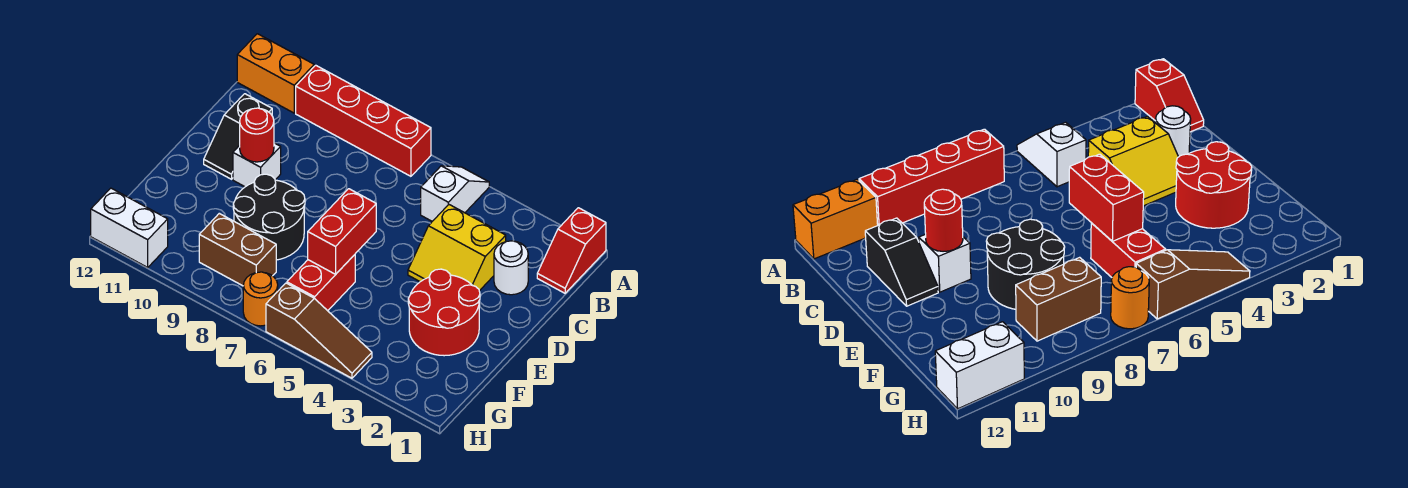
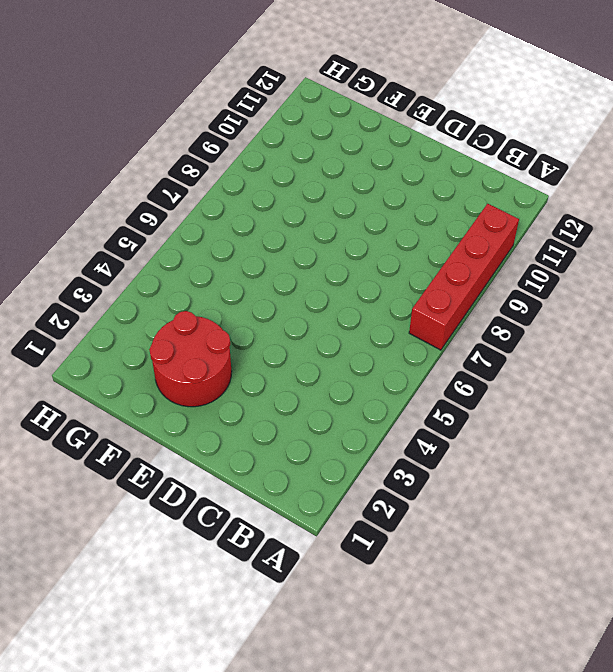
none -> red 1x2 slope [537,208,606,293]
none -> white 1x2 slope [421,166,489,221]
none -> orange 1x2 brick [237,34,314,113]

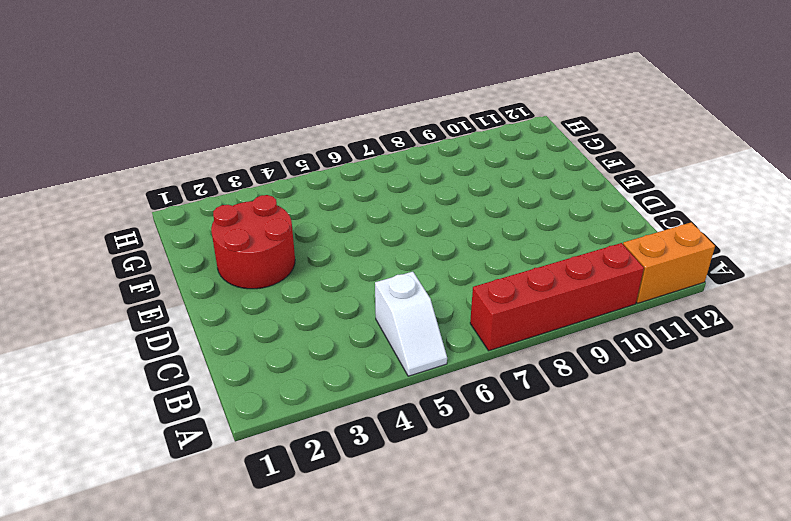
none -> red 1x2 slope [537,208,606,293]
none -> white 1x1 round brick [494,241,528,295]
none -> yellow 2x2 slope [408,205,506,291]

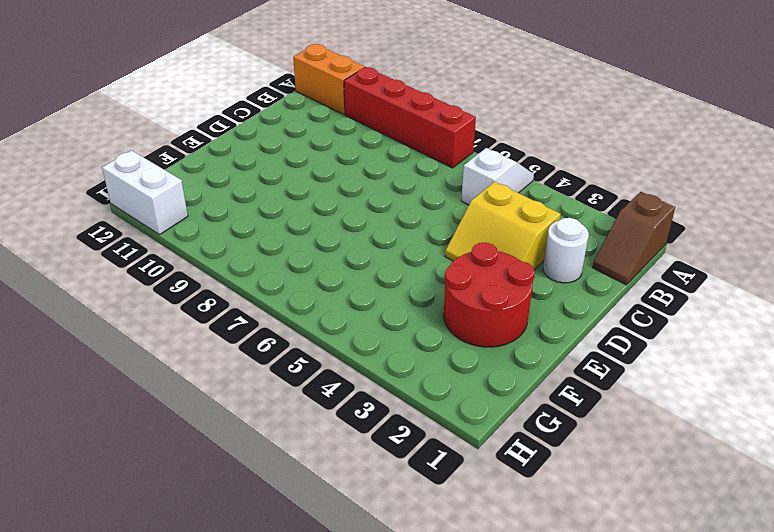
brown 1x2 slope [592,192,675,285] -> red 1x2 slope [537,208,606,293]
none -> black 1x2 slope [204,94,272,179]
none -> white 1x1 brick [233,143,281,187]
none -> black 2x2 round brick [233,174,305,260]

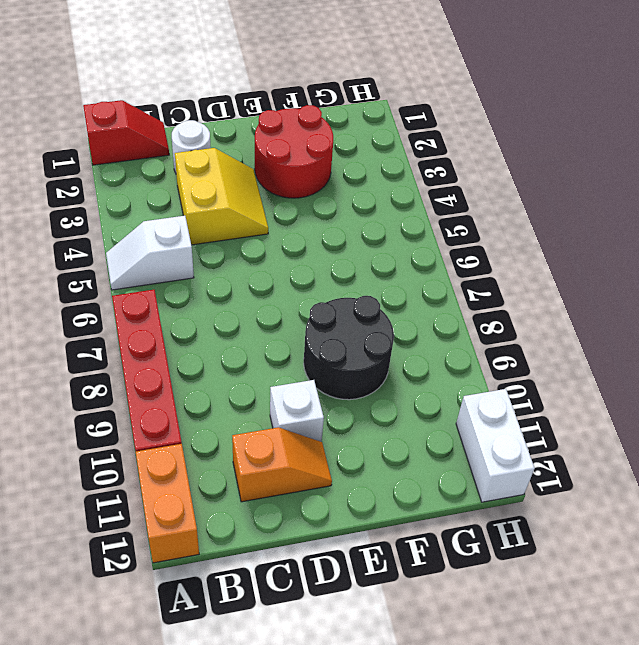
orange 1x2 slope [232,427,332,502] -> black 1x2 slope [204,94,272,179]
none -> red 1x2 brick [287,255,355,311]
none -> brown 1x2 brick [199,213,276,286]
none -> brown 1x3 slope [266,283,372,378]

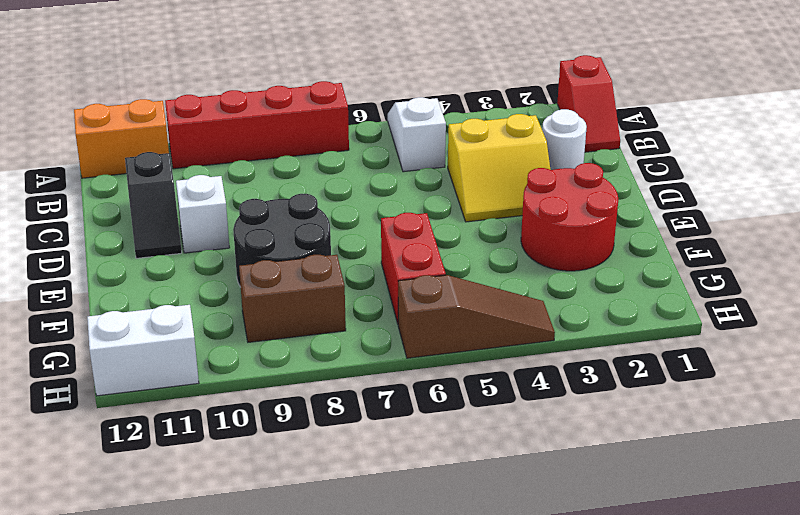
none -> orange 1x1 round brick [243,272,278,326]
none -> red 1x1 round brick [240,108,274,162]
none -> red 1x2 brick [308,189,376,274]

